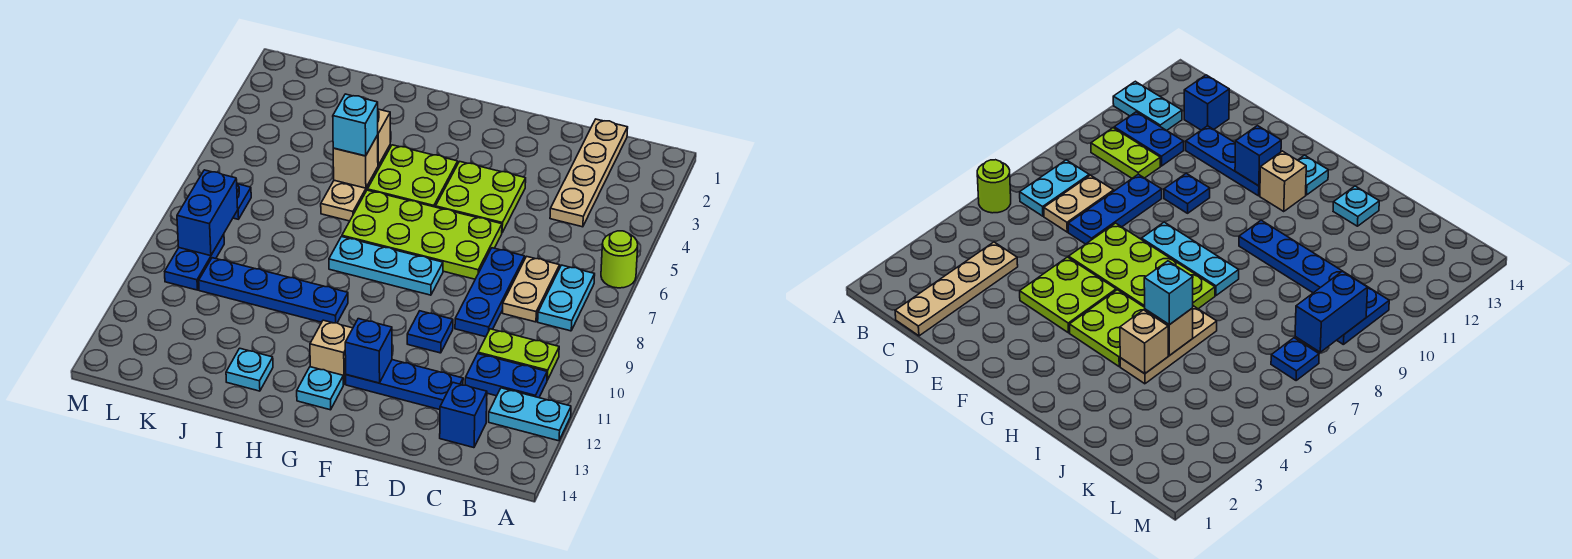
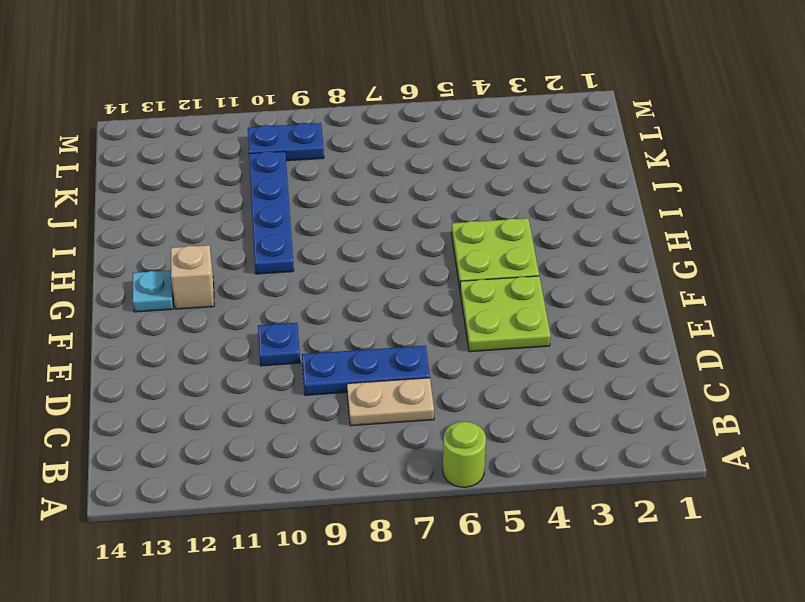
none -> cyan 1x2 plate [489,388,571,441]
none -> cyan 1x2 plate [538,265,595,331]
none -> lime 1x2 plate [478,329,559,380]

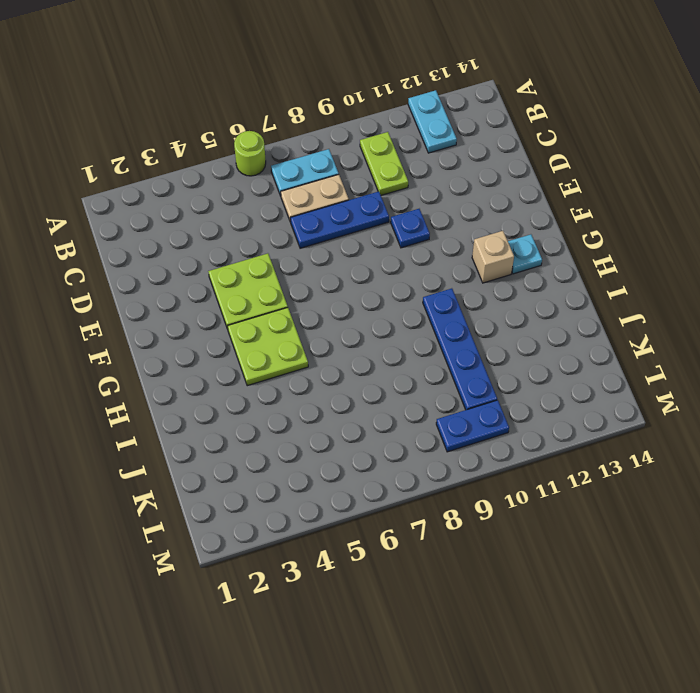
none -> blue 1x2 plate [465,354,547,398]
none -> tan 1x4 plate [550,119,628,227]
none -> blue 1x1 brick [440,383,487,448]

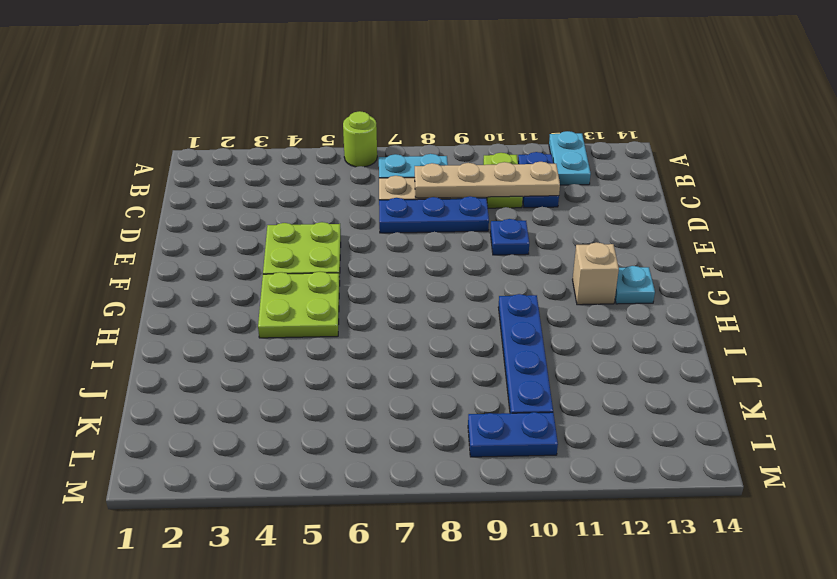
tan 1x4 plate [415,162,560,198] -> tan 1x4 plate moved to [550,119,628,227]
none -> blue 1x1 brick [440,383,487,448]
none -> blue 1x3 plate [346,360,463,410]
none -> lime 2x4 plate [342,190,502,279]

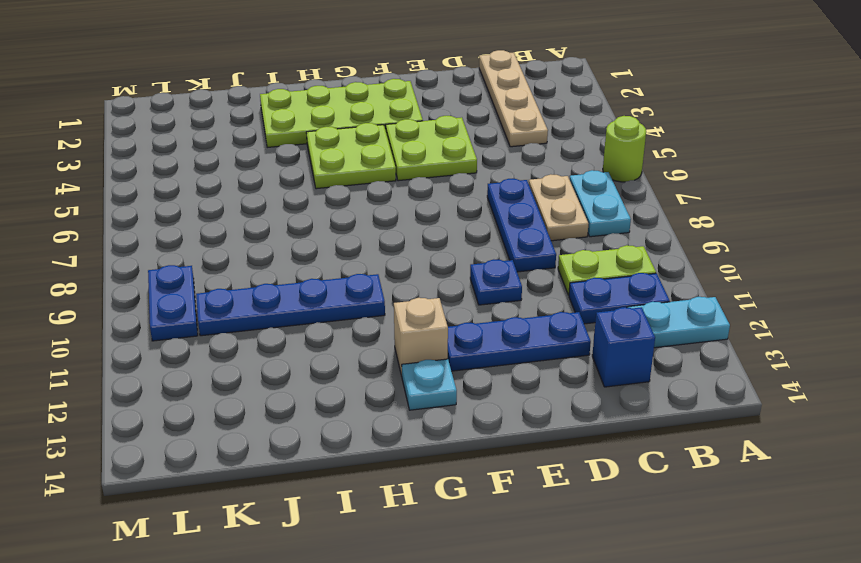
lime 2x4 plate [260,79,423,147] -> lime 2x4 plate moved to [342,190,502,279]
none -> cyan 1x3 plate [329,237,443,295]
none -> tan 1x3 plate [321,146,390,221]
none -> cyan 1x1 plate [226,348,273,391]

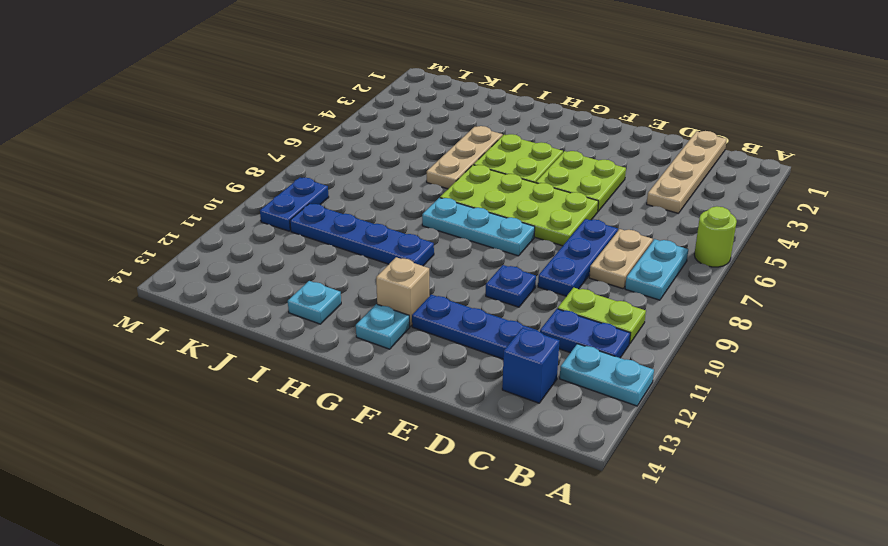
none -> blue 1x1 plate [233,184,251,219]
none -> blue 1x1 brick [345,319,392,383]
none -> tan 1x1 brick [378,109,390,165]

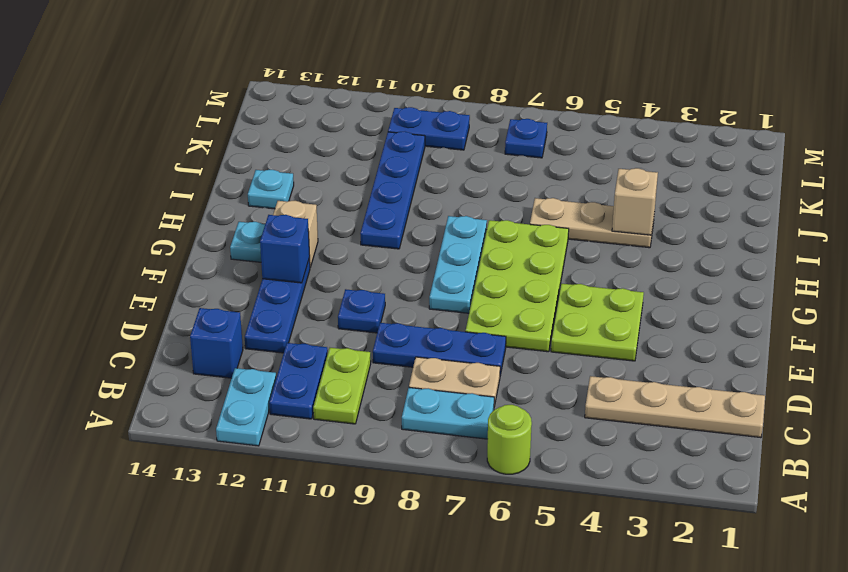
none -> lime 2x2 plate [367,145,458,207]
none -> tan 1x1 brick [333,135,378,188]
none -> blue 1x2 brick [177,170,238,256]

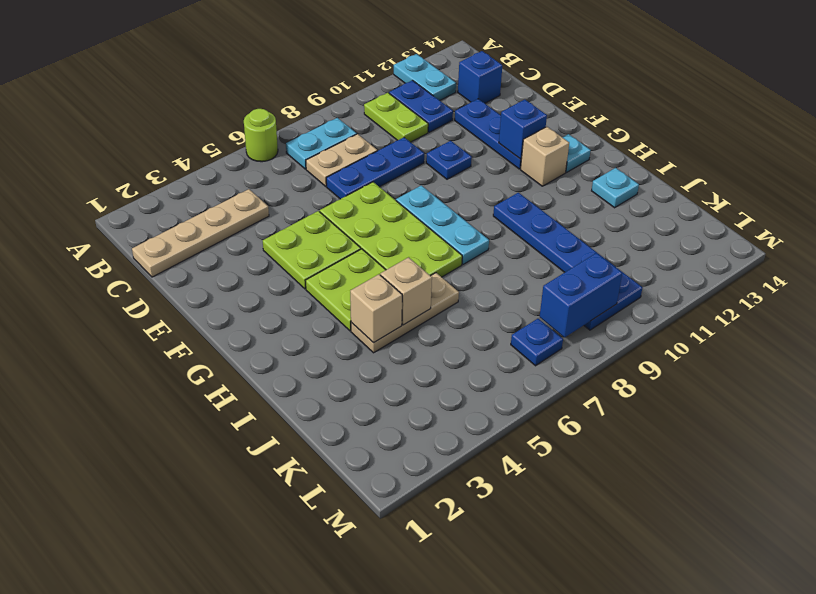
none -> cyan 1x1 brick [333,94,378,156]

